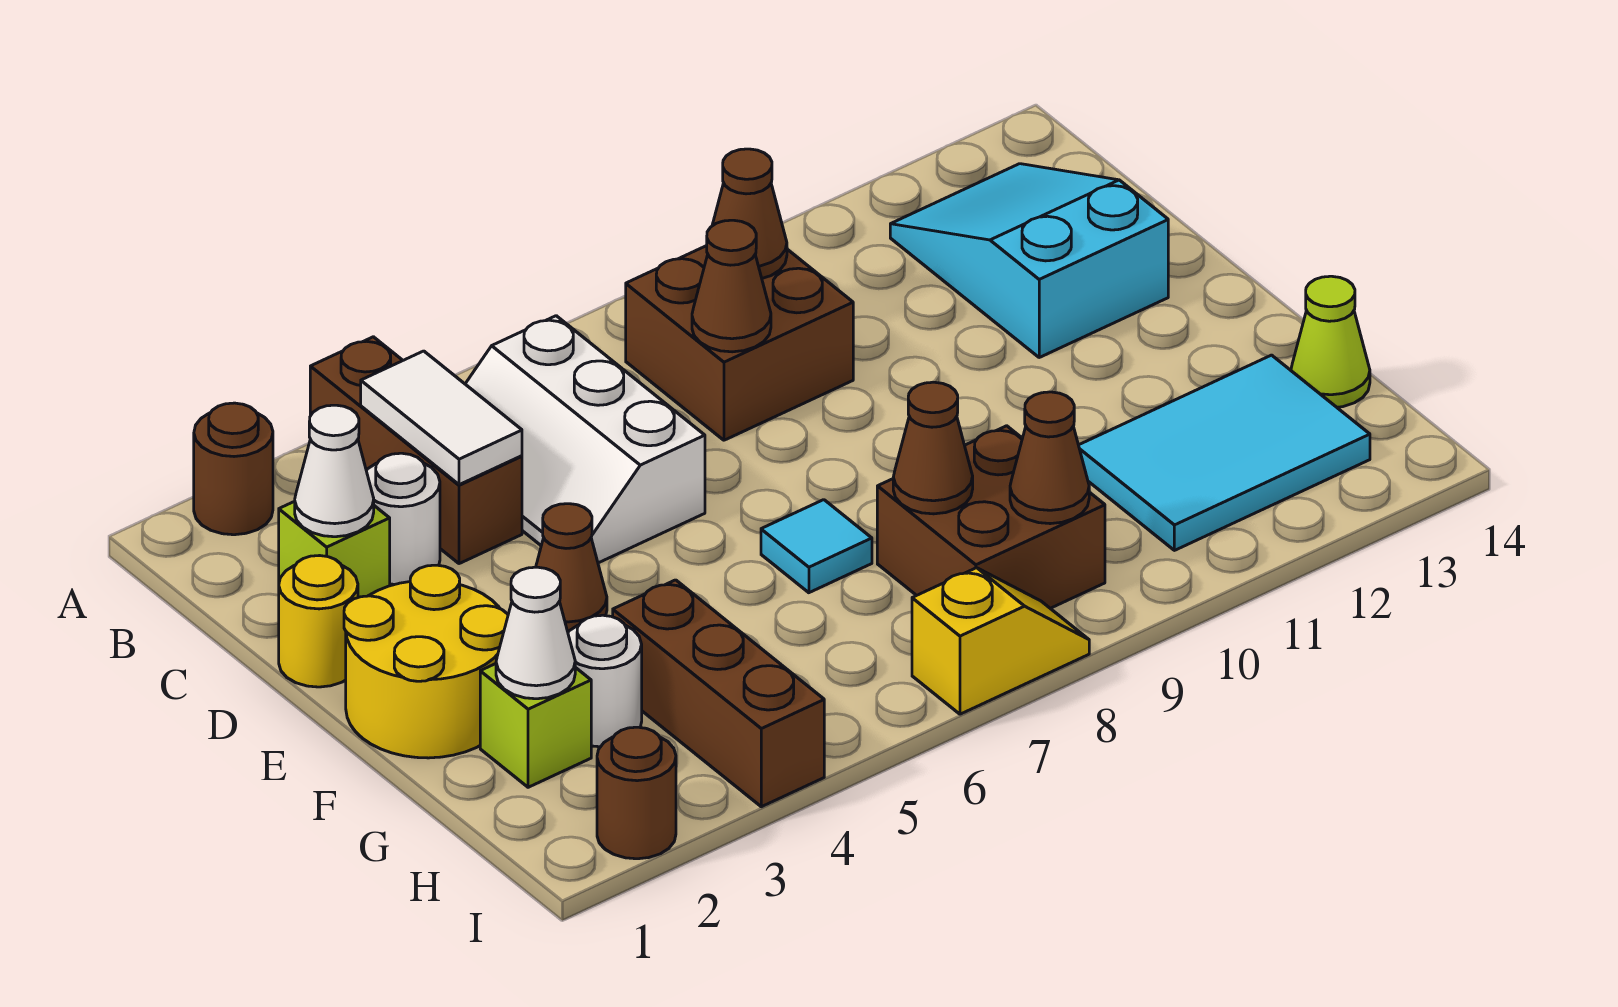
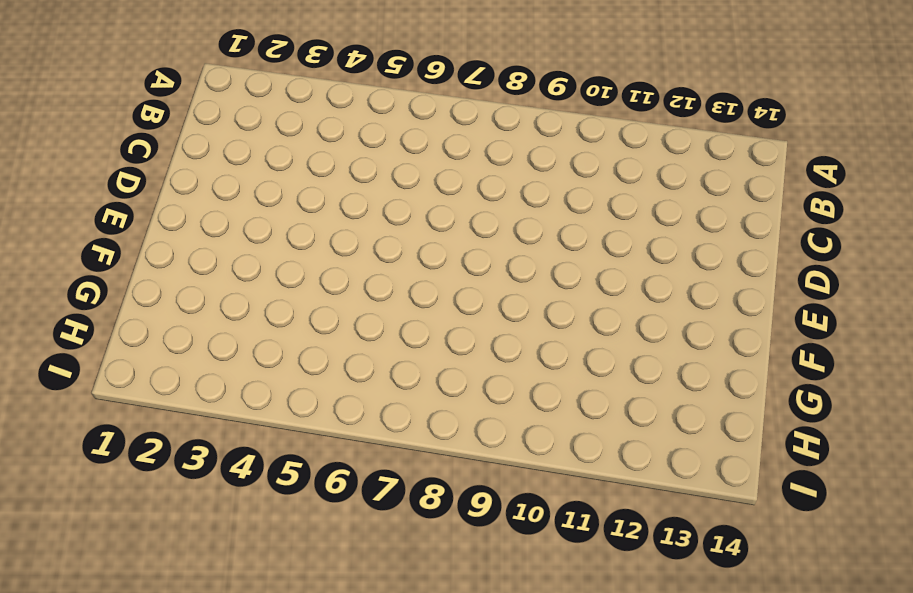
none -> brown 1x1 round brick [194,403,273,535]
none -> brown 1x3 brick [310,337,522,564]
none -> white 2x3 slope [466,316,705,563]

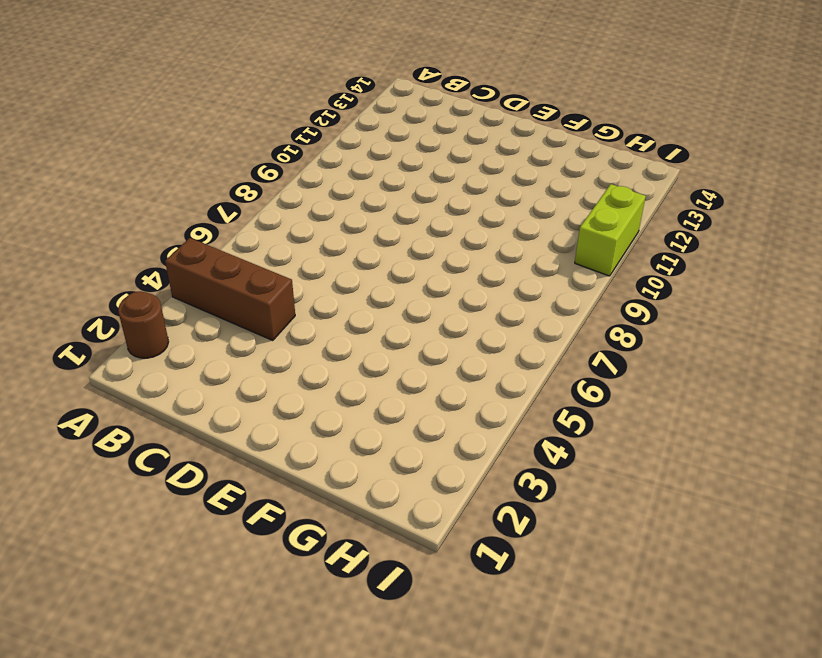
lime 1x2 brick [575,184,646,276] -> none
none -> white 2x3 slope [466,316,705,563]
none -> brown 2x2 brick [626,246,853,440]
none -> cyan 2x3 slope [890,164,1168,357]

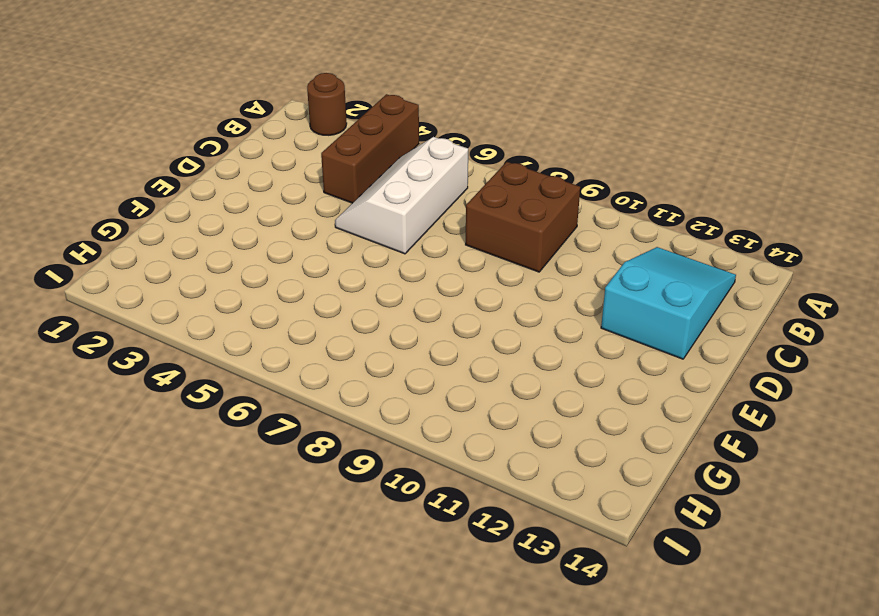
none -> lime 1x1 brick [279,501,390,598]
none -> white 1x1 round brick [366,453,440,584]
none -> yellow 1x1 round brick [279,556,358,687]

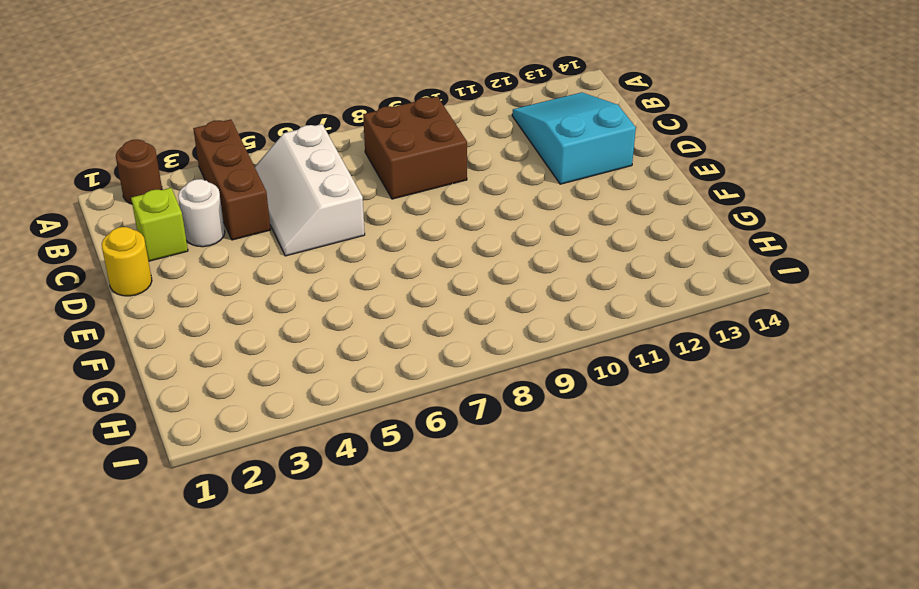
none -> yellow 2x2 round brick [344,565,508,758]
none -> brown 1x1 cone [536,504,607,632]
none -> cyan 1x1 tile [761,500,872,593]

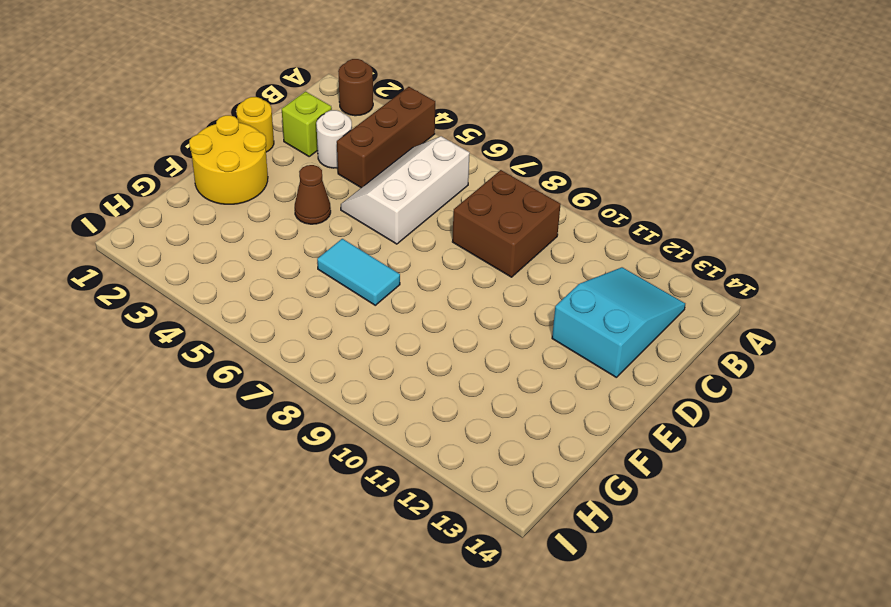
cyan 1x2 tile [317,239,400,305] -> cyan 1x1 tile [761,500,872,593]
none -> lime 1x1 brick [480,664,591,787]
none -> white 1x1 round brick [568,615,642,747]
none -> brown 1x3 brick [613,580,824,807]

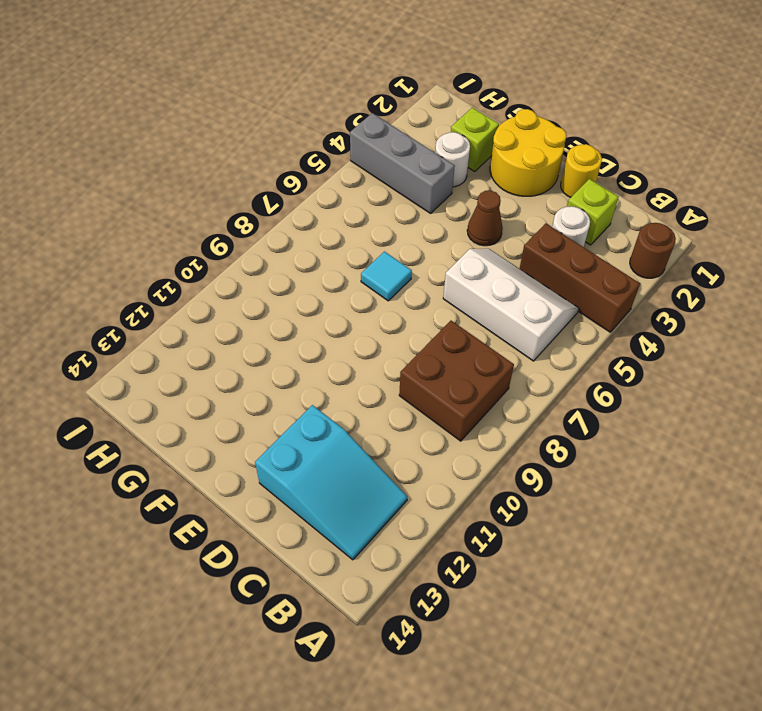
grey 1x3 brick [350,113,455,213] -> brown 1x3 brick [613,580,824,807]
none -> brown 2x2 brick [877,426,1105,608]
none -> cyan 2x3 tile [1079,355,1370,550]
none -> lime 1x1 cone [1291,276,1370,407]

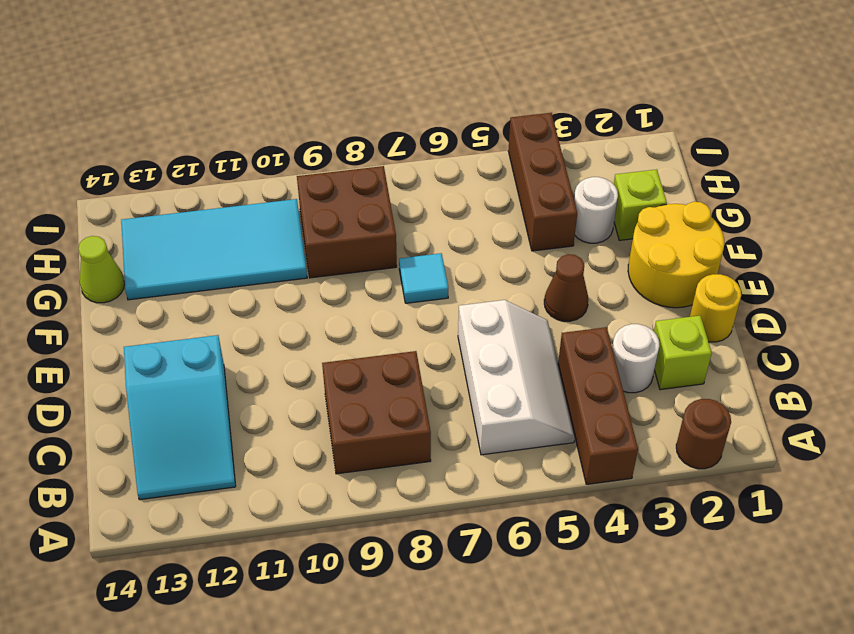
cyan 2x4 tile [121,199,307,300] -> cyan 2x3 tile [1079,355,1370,550]
none -> brown 1x1 round brick [597,727,676,859]
none -> yellow 1x2 slope [912,568,1089,714]
none -> white 1x2 tile [361,351,522,485]

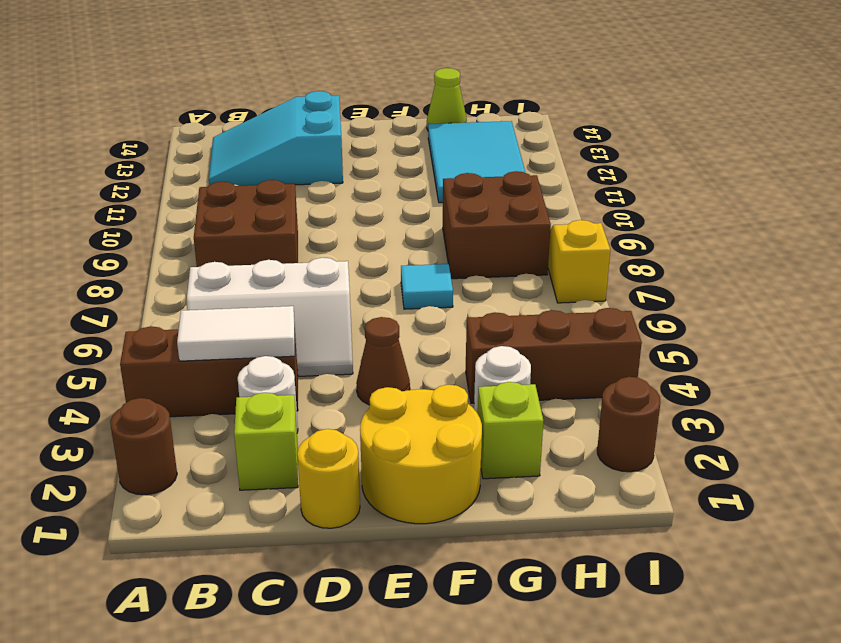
none -> brown 1x1 cone [712,149,787,278]
none -> white 1x1 cone [295,405,374,537]
none -> brown 1x1 cone [692,220,771,352]

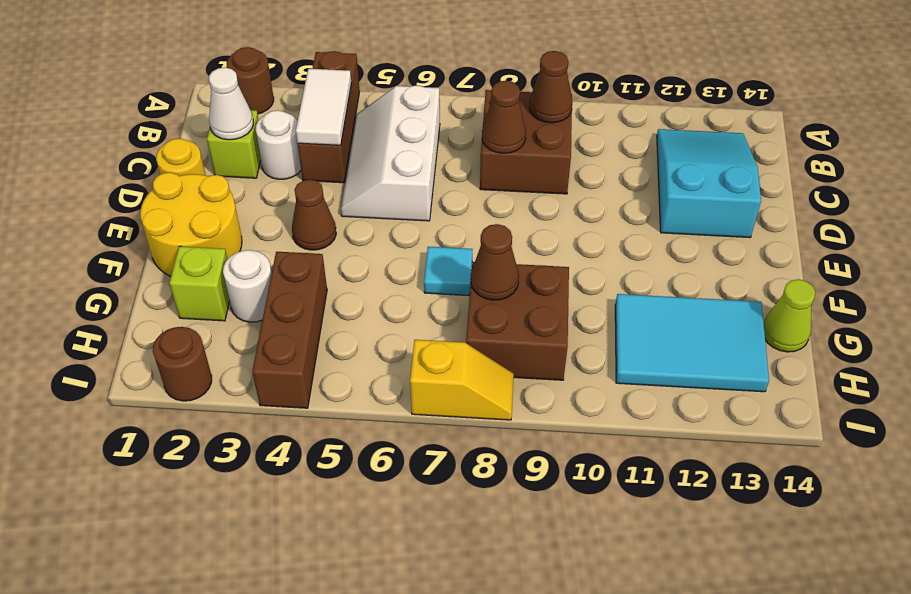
none -> white 1x1 cone [496,567,575,699]
none -> brown 1x1 cone [1010,392,1089,524]

